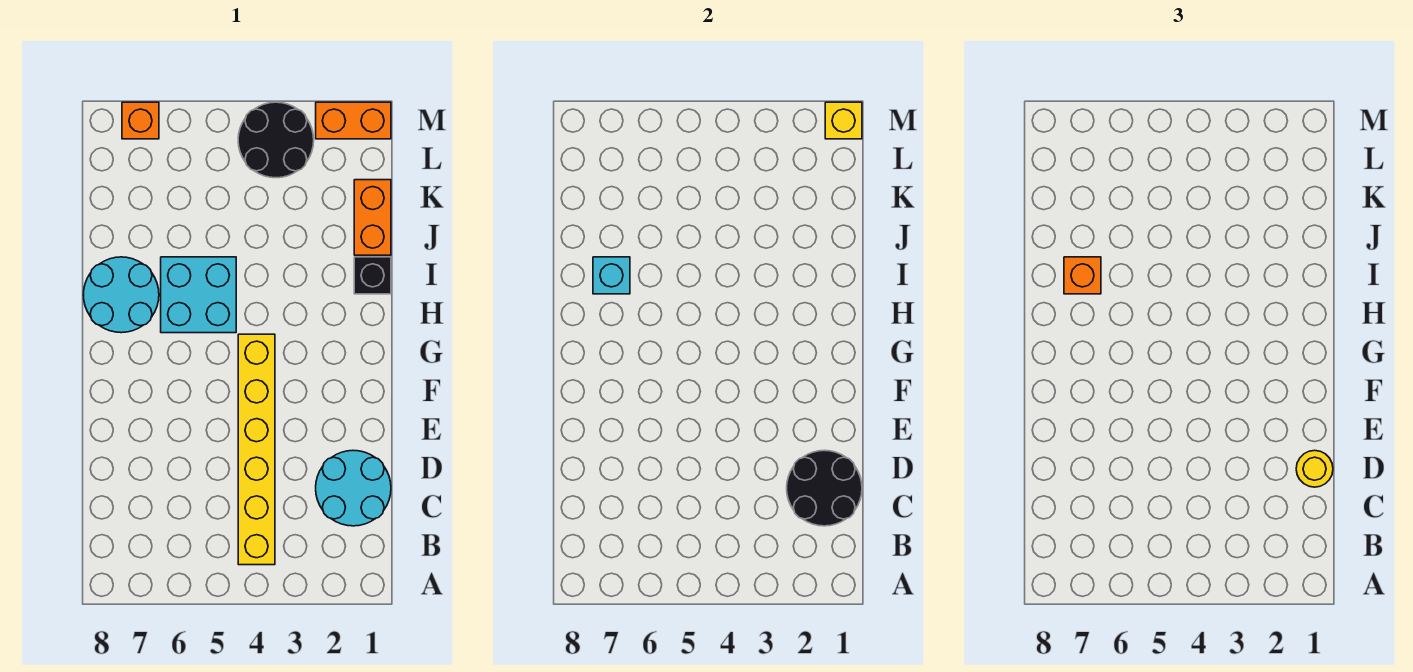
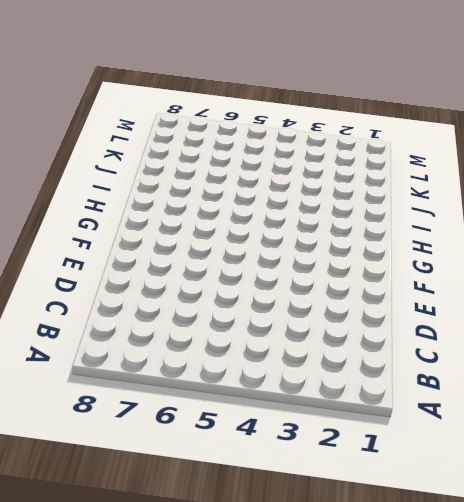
none -> yellow 1x6 brick [238,334,275,565]
none -> cyan 2x2 round brick [316,450,391,526]
none -> cyan 2x2 brick [161,257,236,333]

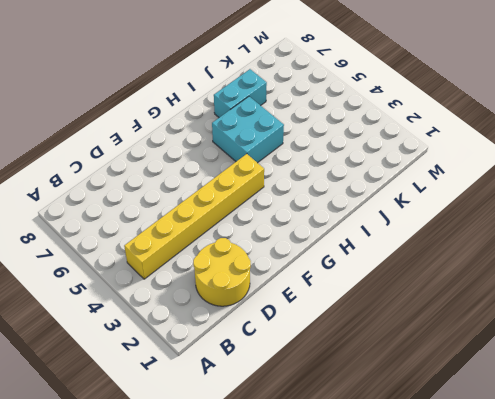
yellow 2x2 round brick [193,238,251,306] -> cyan 2x2 round brick [316,450,391,526]
cyan 1x2 brick [214,69,267,117] -> cyan 2x2 round brick [83,257,159,333]
none -> black 1x1 brick [354,257,391,294]
none -> orange 1x2 brick [354,180,391,255]
none -> black 2x2 round brick [238,102,314,178]

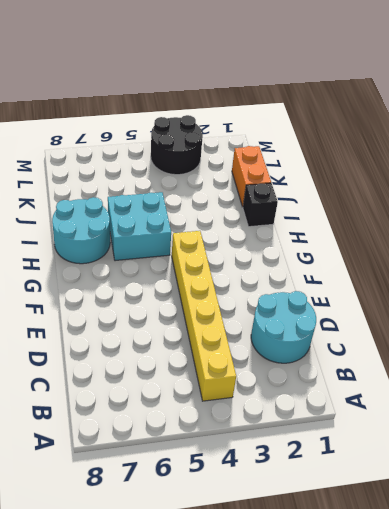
none -> orange 1x2 brick [316,102,391,139]
none -> orange 1x1 brick [122,102,159,139]
none -> black 2x2 round brick [787,450,862,526]

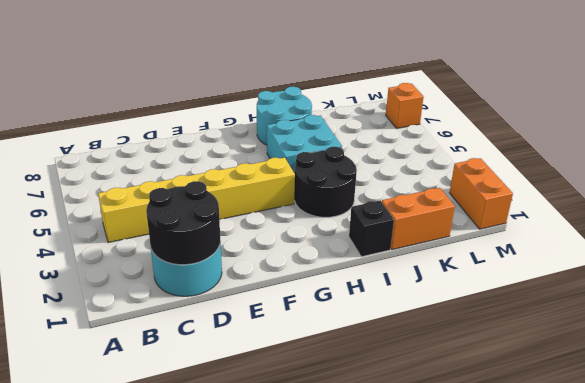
black 2x2 round brick [294,147,357,217] -> black 2x2 round brick moved to [238,102,314,178]
none -> cyan 1x1 brick [593,257,630,294]
none -> yellow 1x1 brick [825,102,862,139]
none -> yellow 1x1 round brick [1296,450,1333,487]

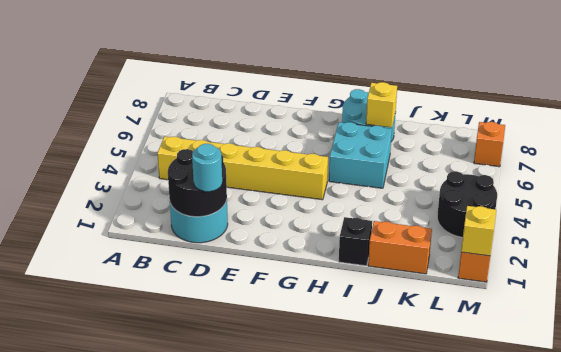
cyan 1x1 round brick [192,144,222,191] -> yellow 1x1 round brick [1296,450,1333,487]
yellow 1x1 brick [366,82,397,128] -> cyan 1x1 brick [593,257,630,294]
none -> orange 1x1 brick [1064,257,1101,294]

